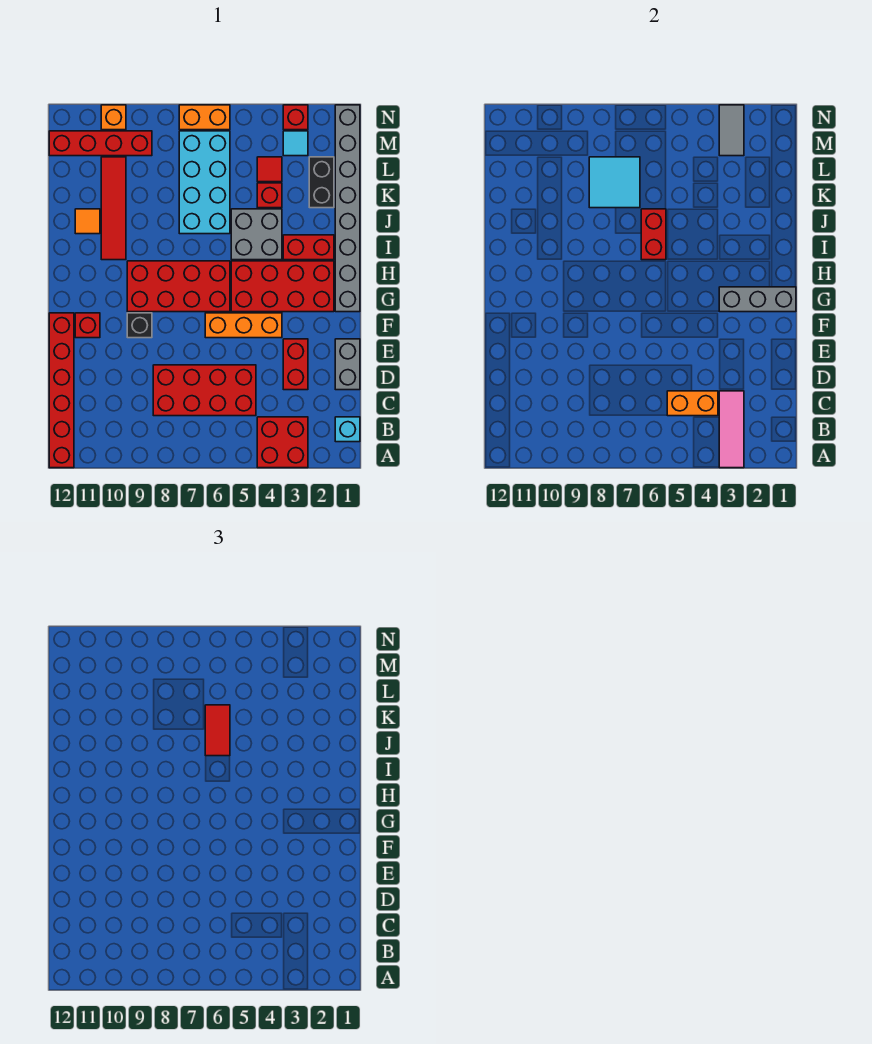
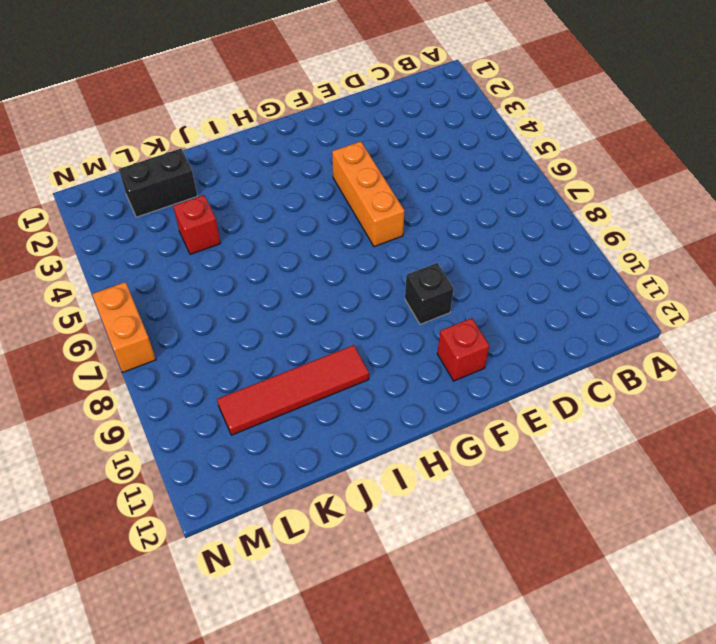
none -> red 2x2 brick [257,417,308,468]
none -> red 1x6 brick [49,313,74,468]
none -> cyan 1x1 brick [335,417,360,442]
none -> red 2x4 brick [153,365,256,416]

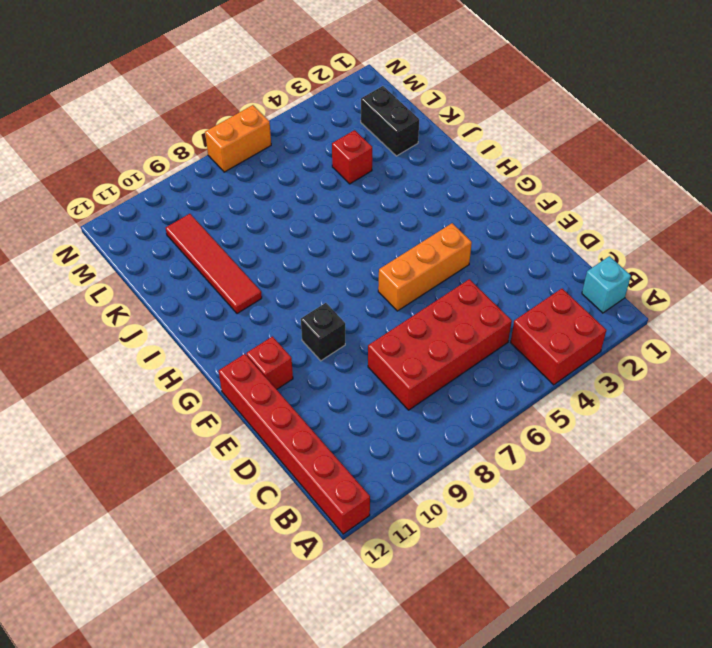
none -> grey 1x2 brick [335,339,360,390]
none -> red 1x2 brick [283,339,308,390]
none -> grey 1x8 brick [335,105,360,312]
none -> red 2x4 brick [231,261,334,312]

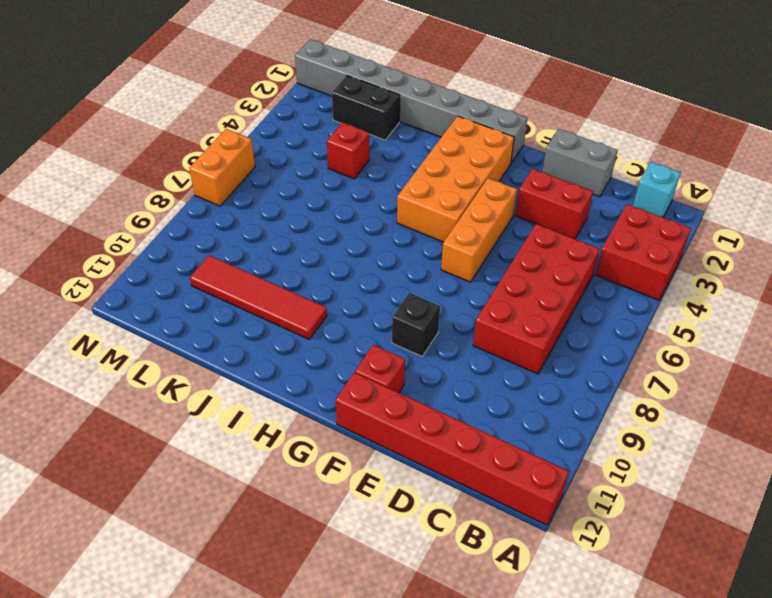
orange 2x4 brick [397,116,514,242] -> red 2x4 brick [231,261,334,312]
none -> red 2x4 brick [127,261,230,312]
none -> red 1x2 brick [283,235,334,260]
none -> grey 2x2 brick [231,209,282,260]
none -> cyan 2x4 brick [179,131,230,234]

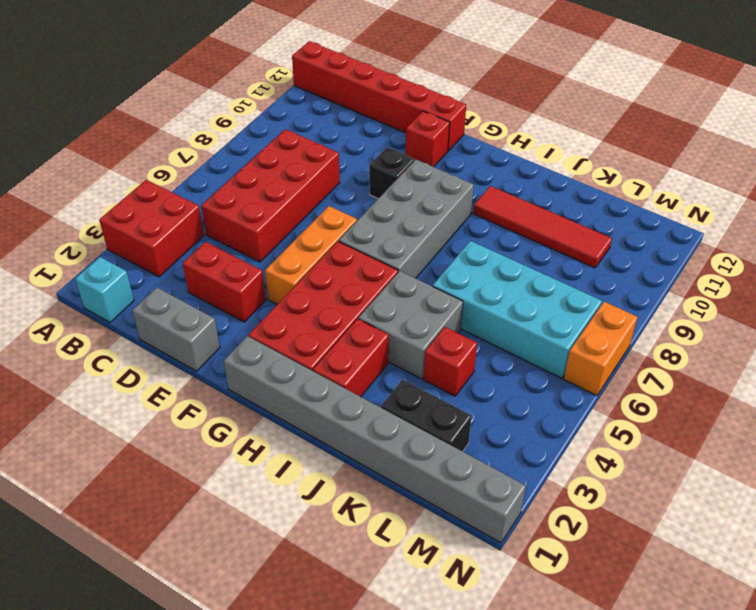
grey 2x4 brick [339,160,474,278] -> red 2x4 brick [127,261,230,312]
none -> orange 1x1 tile [75,209,100,234]
none -> red 1x1 tile [257,157,282,182]
none -> cyan 1x1 tile [283,131,308,156]
none -> red 1x4 brick [49,131,152,156]

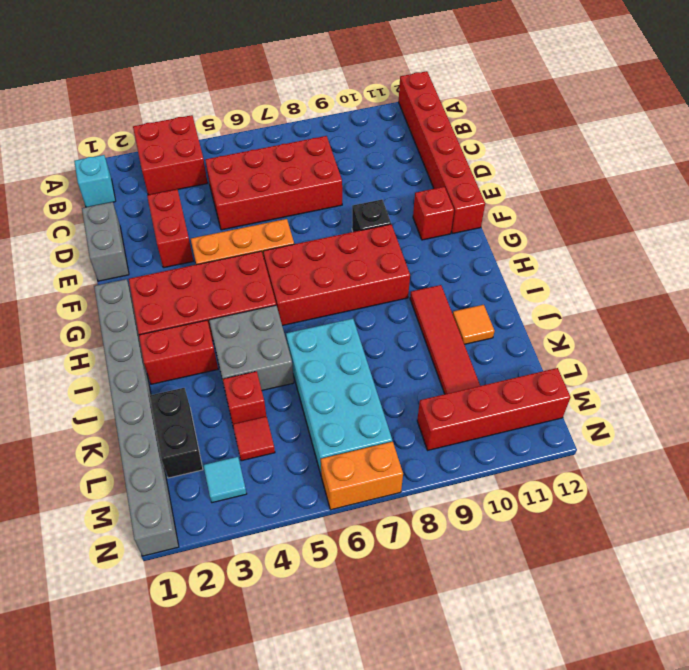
none -> red 1x1 brick [283,105,308,130]
none -> orange 1x1 brick [101,105,126,130]
none -> pink 1x3 tile [719,391,744,468]
none -> orange 1x2 brick [667,391,718,416]

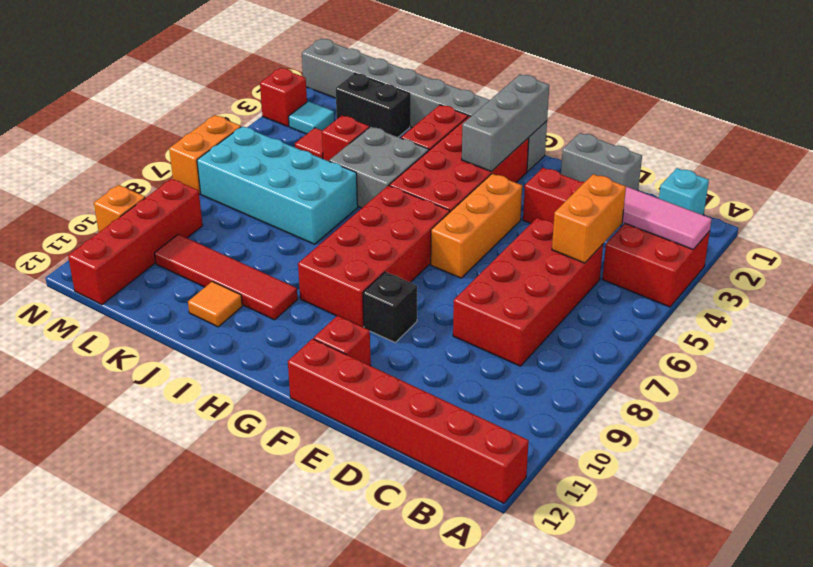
none -> red 1x2 brick [641,209,666,260]
none -> cyan 2x2 tile [589,157,640,208]
none -> grey 1x2 tile [719,105,744,156]
none -> red 1x2 tile [205,705,230,756]

